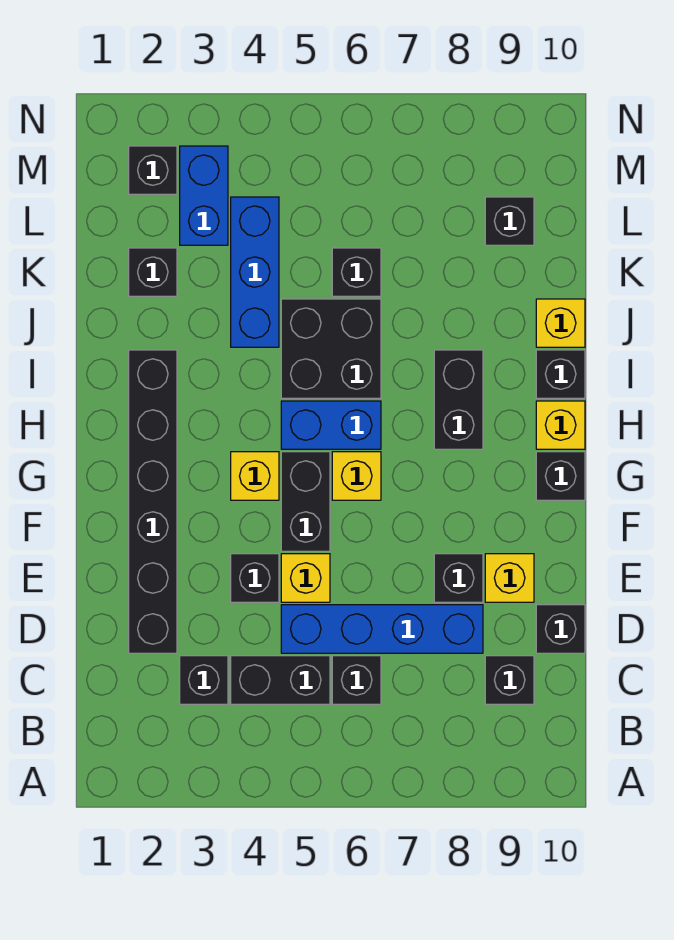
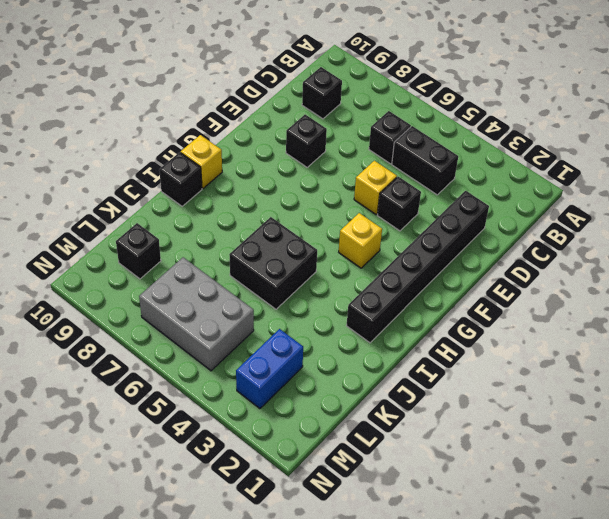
grey 2x3 brick [139,257,254,371] -> none
none -> black 1x1 brick [180,656,228,704]
none -> blue 1x4 brick [281,605,483,653]
none -> black 1x1 brick [536,605,585,653]

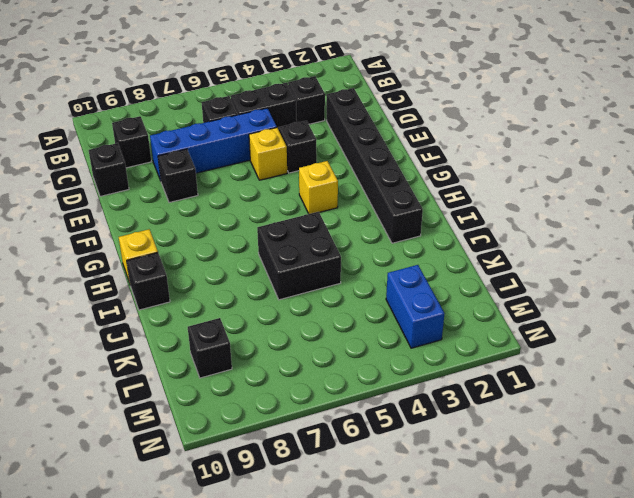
none -> yellow 1x1 brick [485,554,534,602]
none -> black 1x2 brick [281,452,330,551]
none -> yellow 1x1 brick [332,452,381,500]

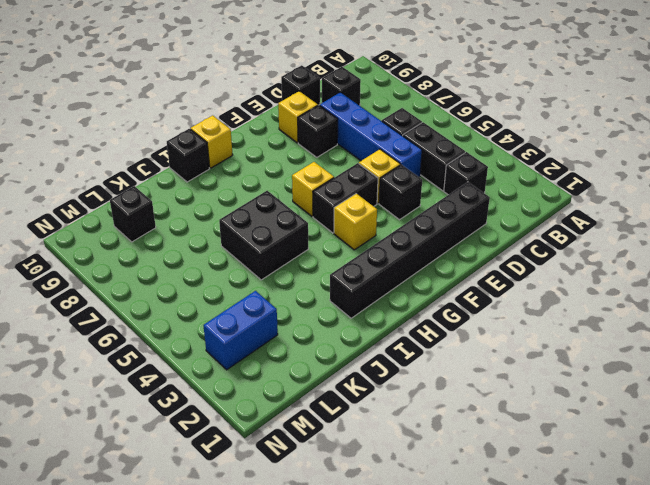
none -> black 1x1 brick [536,452,585,500]
none -> blue 1x2 brick [281,401,381,449]
none -> black 1x2 brick [434,350,483,449]

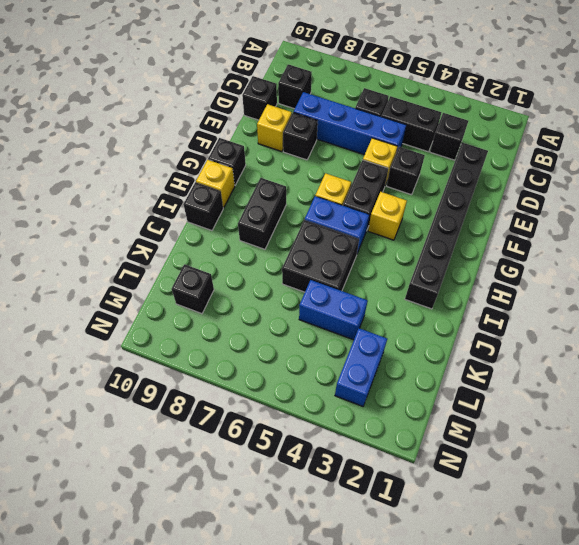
blue 1x2 brick [299,280,367,340] -> blue 1x3 brick [231,197,279,347]
none -> yellow 1x1 brick [536,299,585,347]
none -> black 1x1 brick [129,248,177,296]
none -> black 1x1 brick [332,248,381,296]

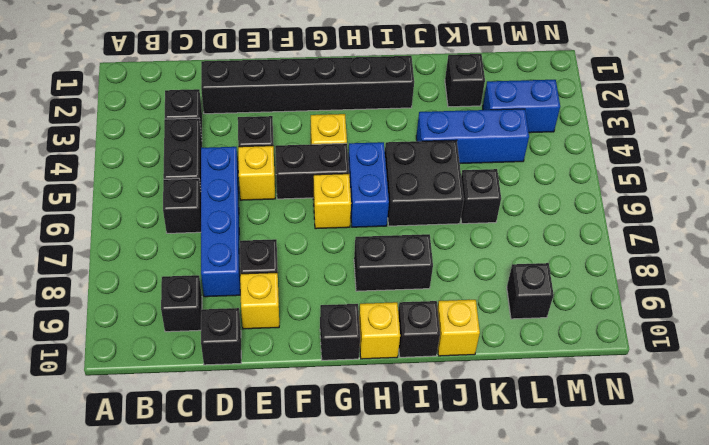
none -> black 1x1 brick [129,146,177,194]

